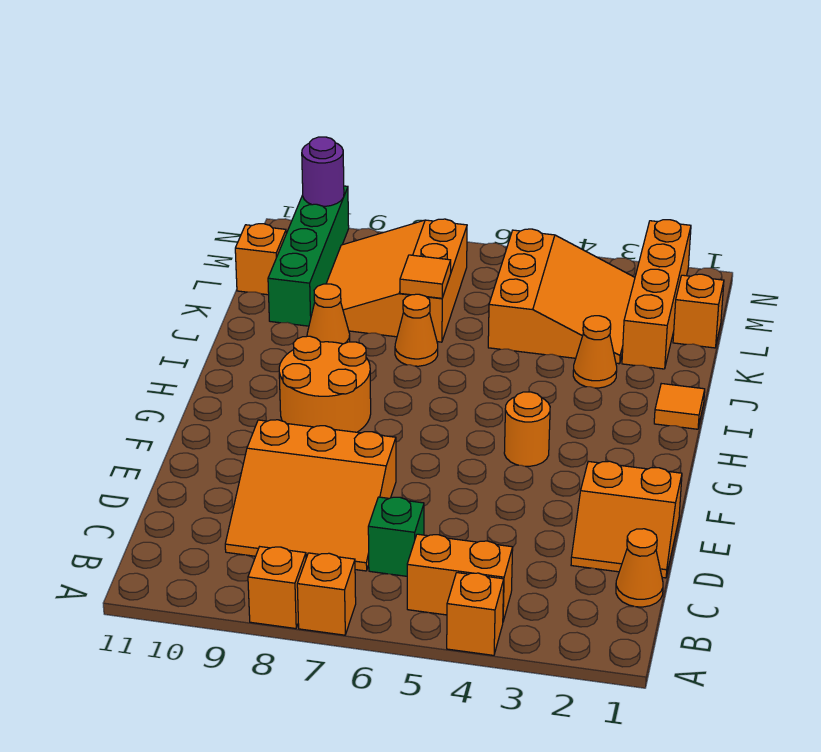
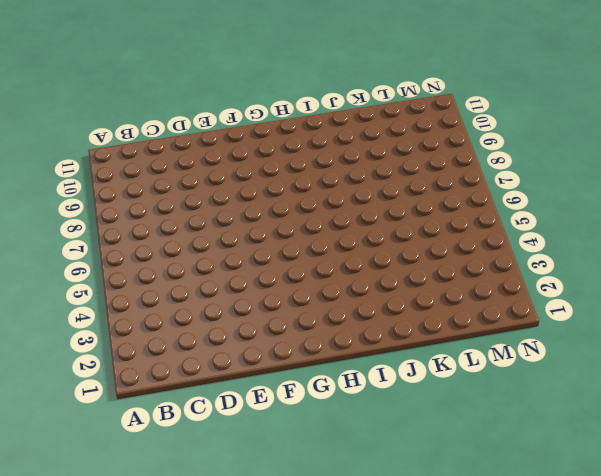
none -> orange 1x1 brick [447,573,504,655]
none -> orange 1x1 brick [297,553,356,635]
none -> orange 1x1 brick [248,547,306,629]

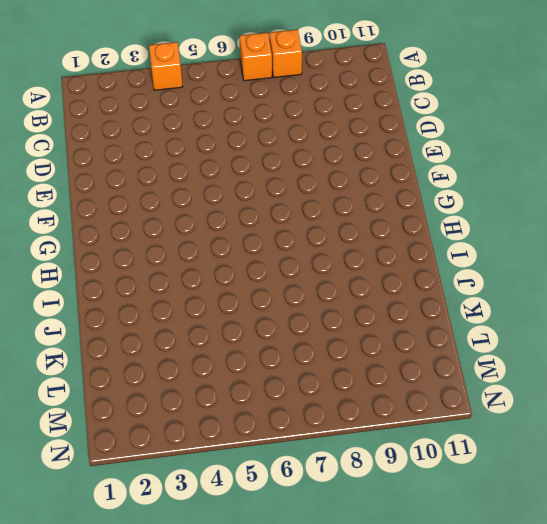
none -> orange 1x2 brick [407,534,513,621]
none -> orange 1x1 cone [616,529,663,607]
none -> green 1x1 brick [368,497,424,576]

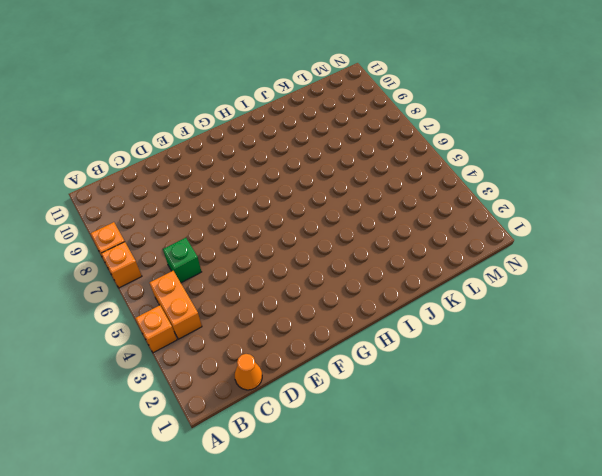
none -> orange 3x3 slope [225,420,396,571]
none -> orange 2x2 slope [571,461,682,578]
none -> orange 1x1 round brick [504,392,550,466]

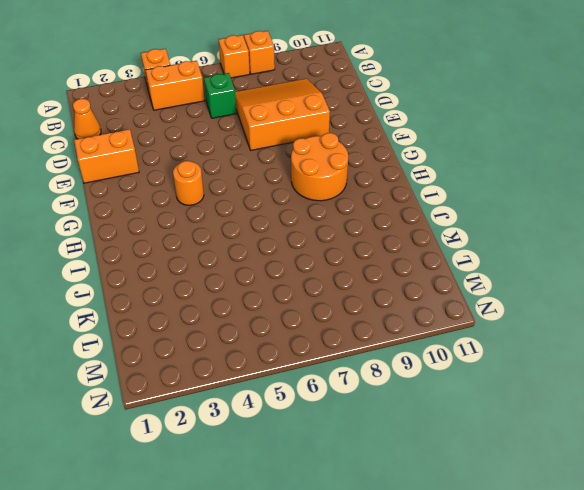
none -> orange 1x1 tile [654,384,705,429]
none -> orange 1x1 cone [573,316,617,388]
none -> orange 1x1 cone [395,294,438,366]

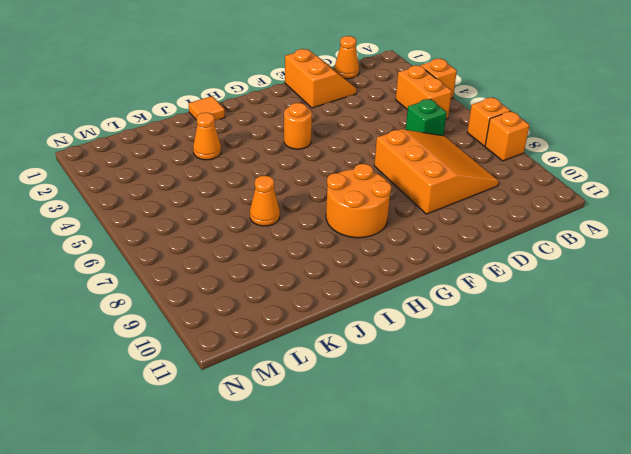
none -> orange 1x1 cone [307,284,350,344]
none -> orange 1x4 brick [622,220,691,369]
none -> orange 3x3 slope [488,229,635,364]

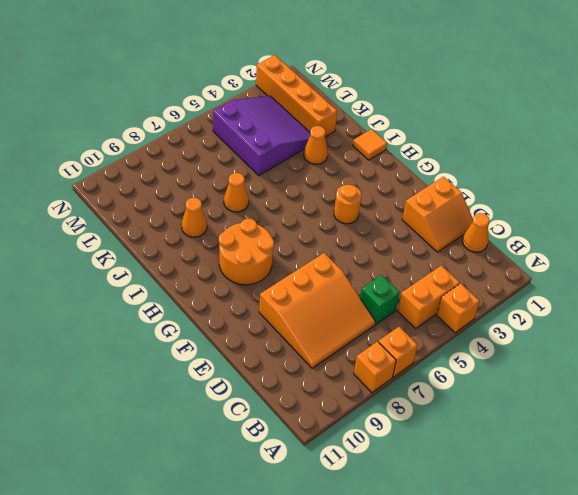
purple 3x3 slope [213,96,310,176] -> orange 3x3 slope [488,229,635,364]
none -> orange 3x3 slope [326,219,467,342]
none -> green 1x4 brick [268,186,349,326]
none -> orange 1x1 brick [673,274,724,348]

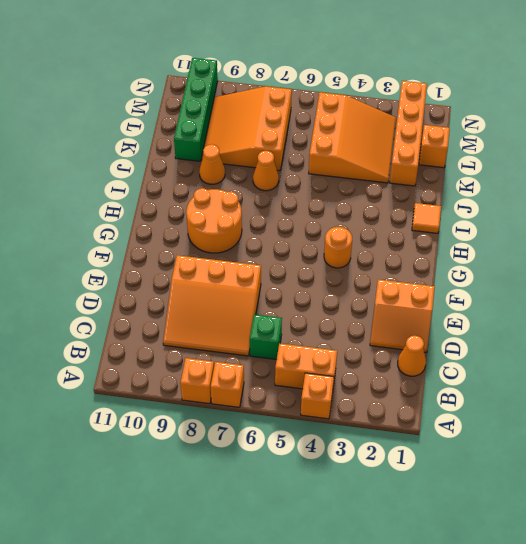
none -> orange 1x1 cone [573,316,617,388]
none -> orange 1x1 brick [235,224,286,295]
none -> orange 1x1 tile [400,255,451,298]

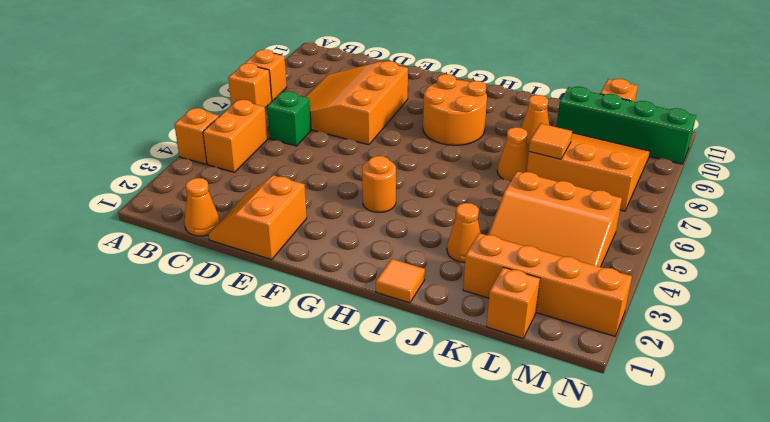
none -> purple 1x1 round brick [302,137,344,206]

